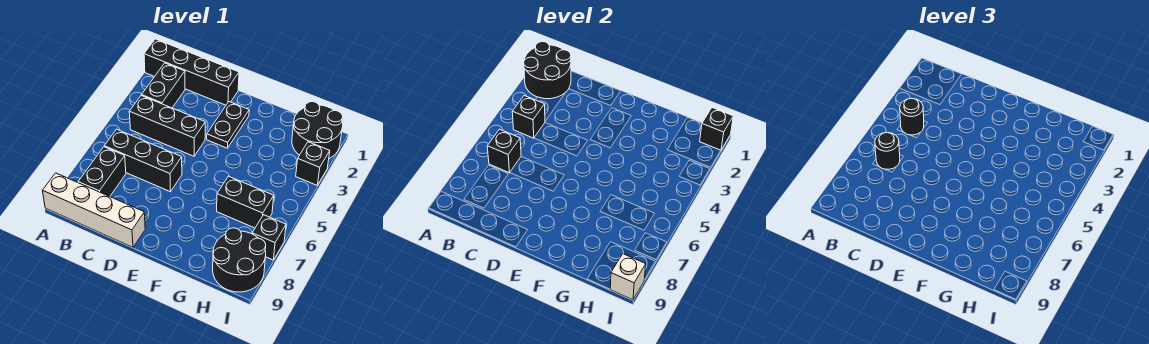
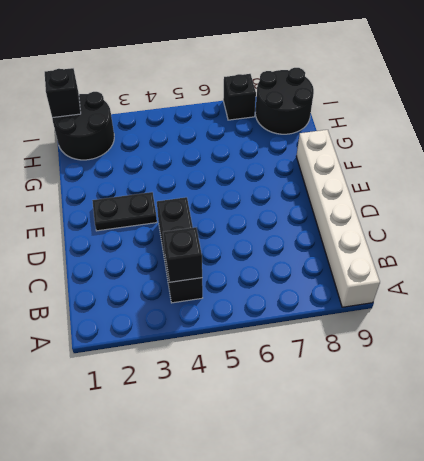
white 1x6 brick [296,130,380,307] -> white 1x4 brick [43,173,145,247]
none -> black 1x4 brick [144,39,239,105]
none -> black 1x2 brick [142,63,185,108]
none -> black 1x3 brick [104,129,182,192]

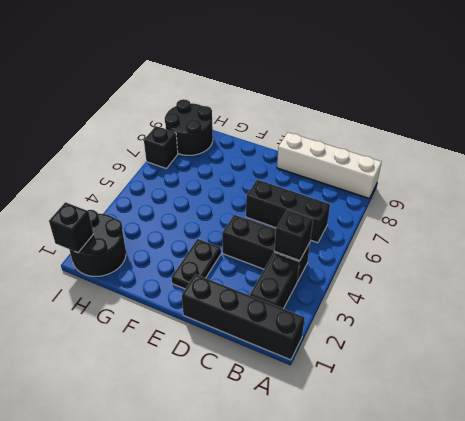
none -> black 1x2 brick [78,147,126,197]
none -> black 1x2 brick [217,176,274,228]
none -> black 1x1 brick [296,142,330,185]

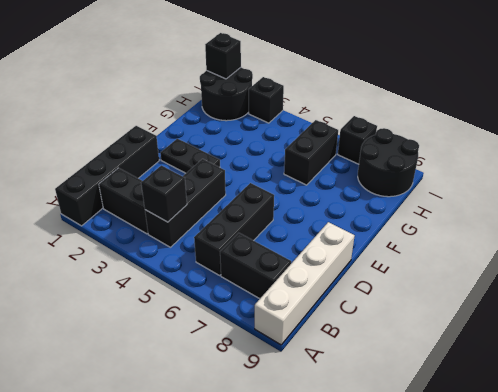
none -> black 2x2 round brick [524,41,571,99]
none -> black 1x1 brick [487,129,521,173]
none -> white 1x1 brick [610,254,646,300]

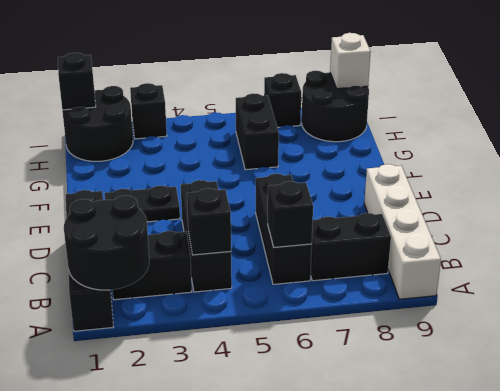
none -> black 1x1 round brick [900,98,924,135]
none -> black 1x1 round brick [875,133,900,169]

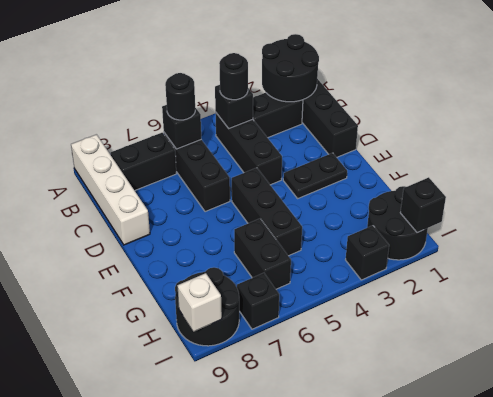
black 1x3 brick [232,168,302,256] -> none

